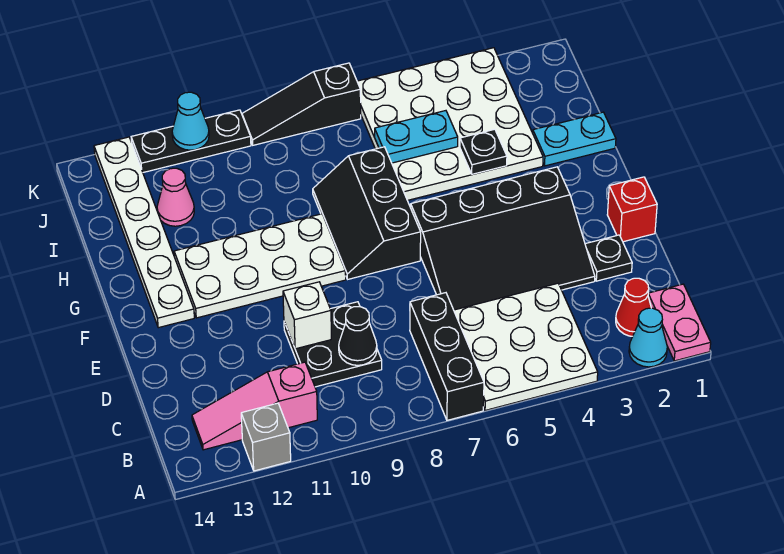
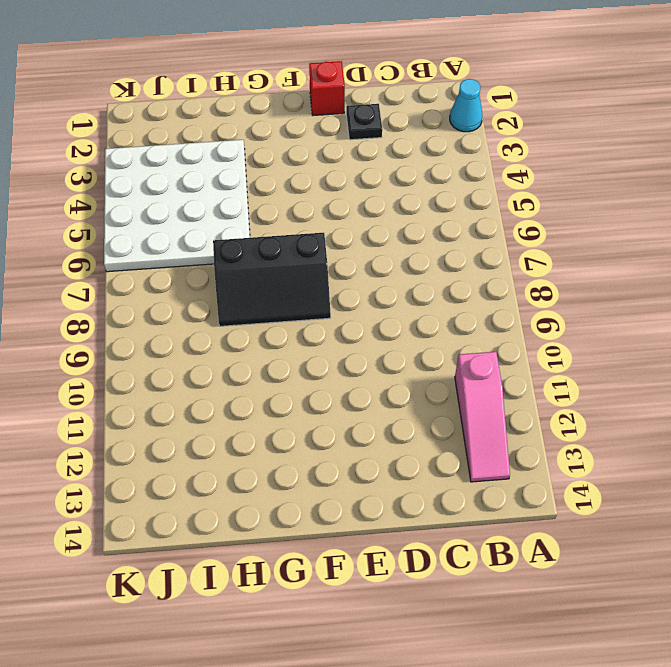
none -> pink 1x2 plate [648,284,711,361]
none -> white 3x3 plate [454,283,598,410]
none -> black 1x3 brick [410,293,484,420]

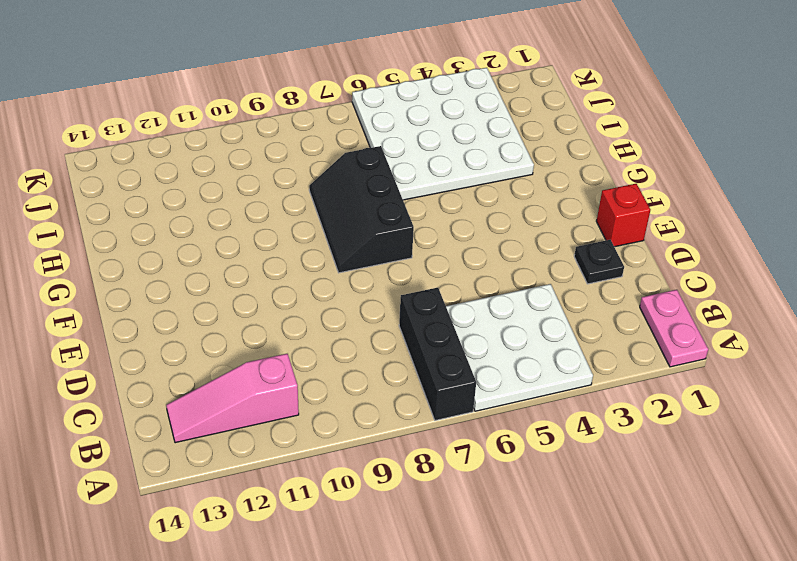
none -> cyan 1x1 cone [629,308,667,367]
none -> grey 1x1 brick [241,403,291,471]
none -> red 1x1 cone [616,278,651,336]

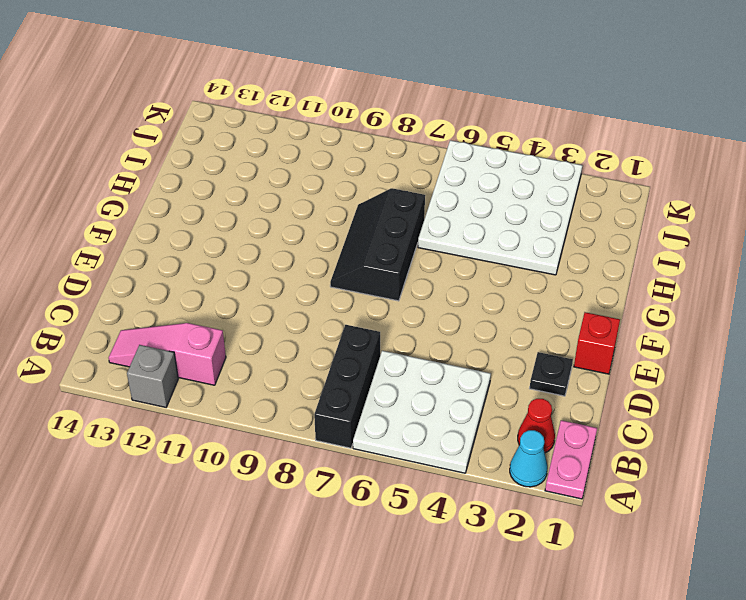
none -> black 2x2 plate [284,302,382,387]
none -> black 3x4 slope [411,167,595,310]
none -> white 2x4 plate [174,214,346,318]

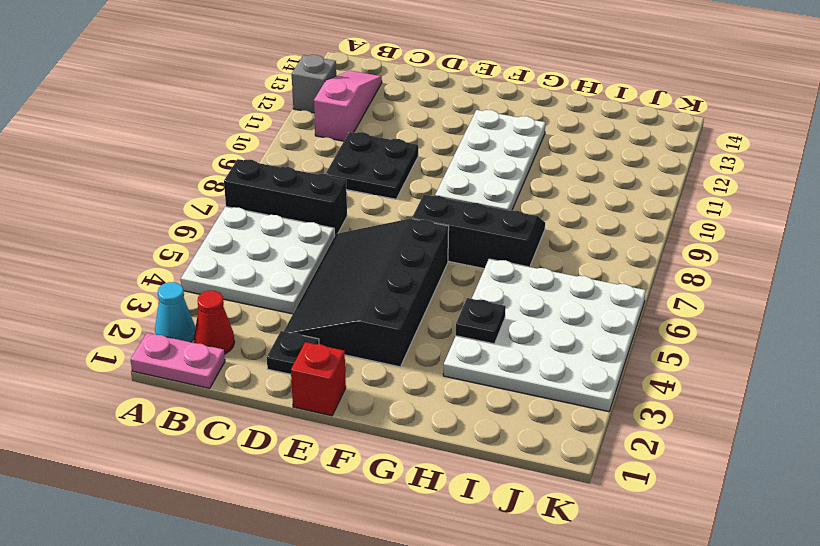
none -> white 1x6 plate [94,137,194,328]
none -> cyan 1x2 plate [533,112,616,166]
none -> pink 1x1 cone [157,168,194,226]

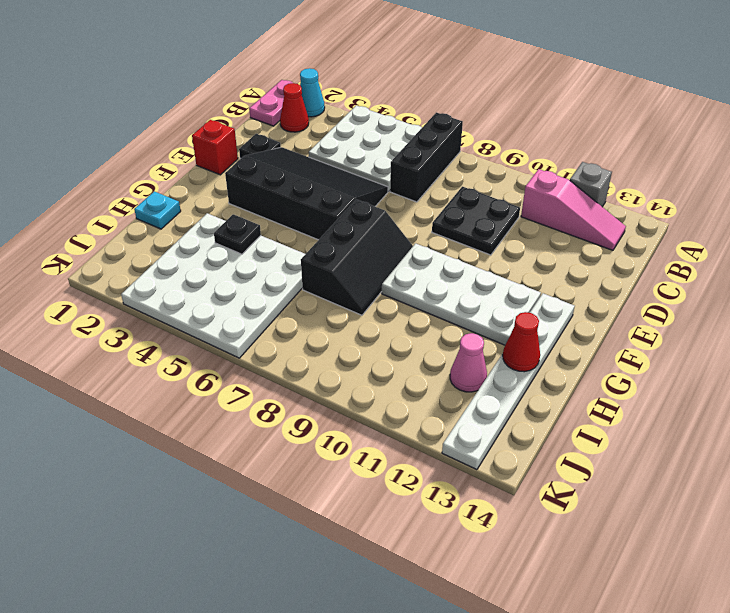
cyan 1x1 plate [134,191,181,229] -> cyan 1x2 plate [533,112,616,166]
red 1x1 cone [503,312,540,372] -> none
none -> black 1x3 slope [242,63,361,145]
none -> black 1x3 plate [131,110,251,172]
none -> black 1x1 cone [339,307,377,365]

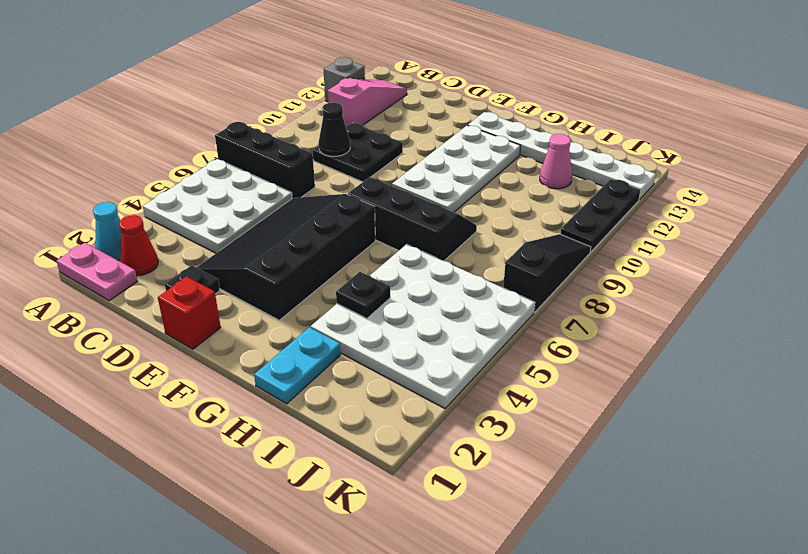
none -> white 1x1 brick [283,282,331,349]
none -> cyan 1x2 plate [375,111,458,163]
none -> cyan 1x1 cone [172,92,209,150]

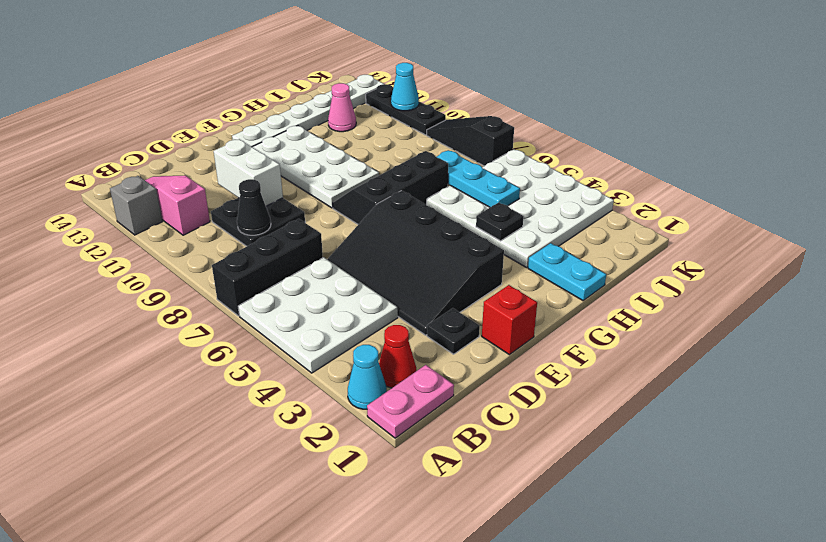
white 1x2 brick [214,139,283,206] -> white 1x1 brick [283,282,331,349]
cyan 1x3 plate [437,150,520,207] -> cyan 1x2 plate [375,111,458,163]

